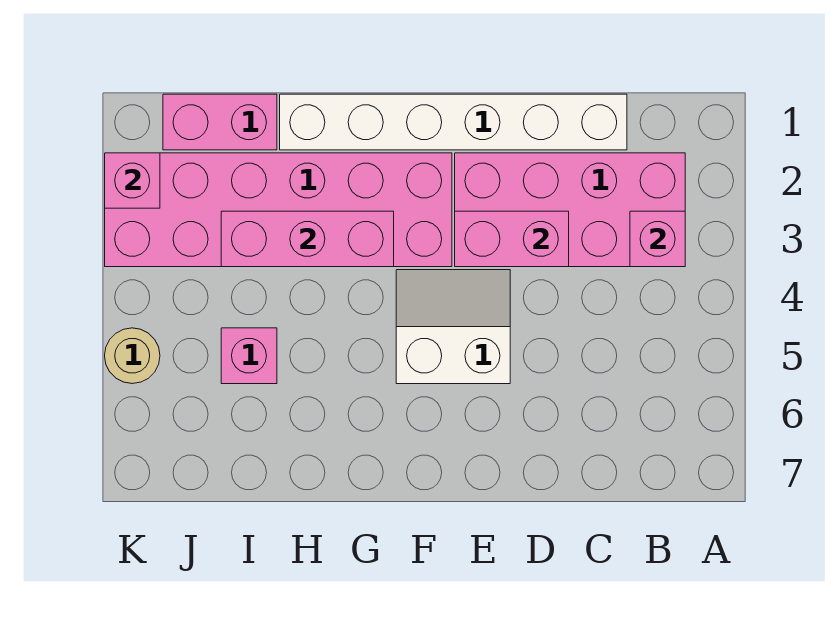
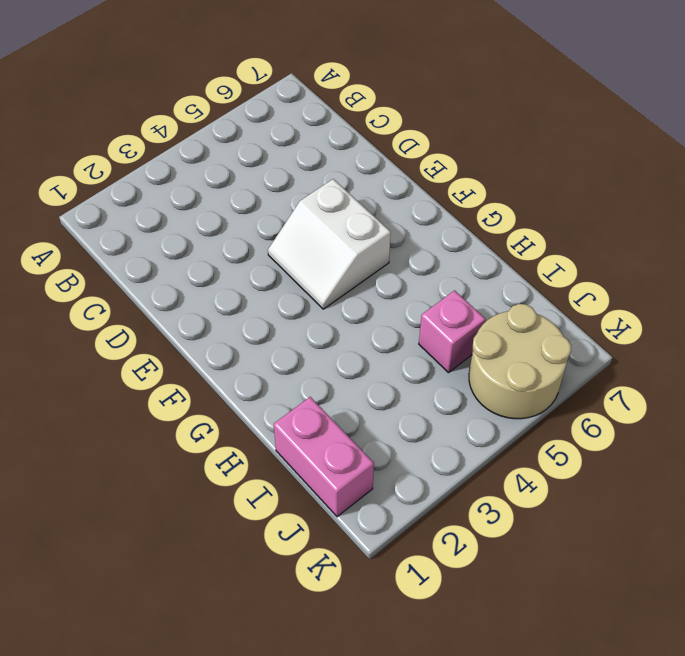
tan 2x2 round brick [469,304,571,419] -> tan 1x1 round brick [105,328,160,384]
none -> pink 2x4 brick [455,153,685,267]
none -> white 1x6 brick [280,94,627,150]

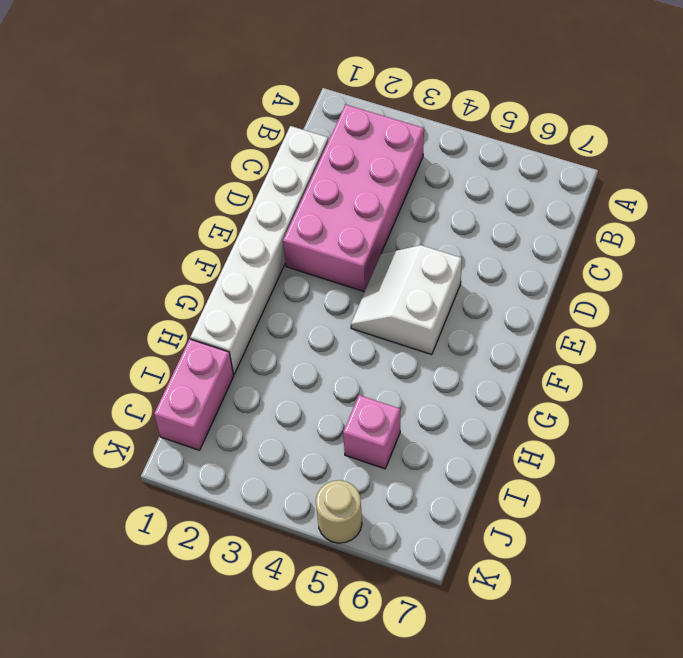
none -> pink 2x6 brick [105,153,452,267]
none -> pink 1x1 brick [630,211,685,267]

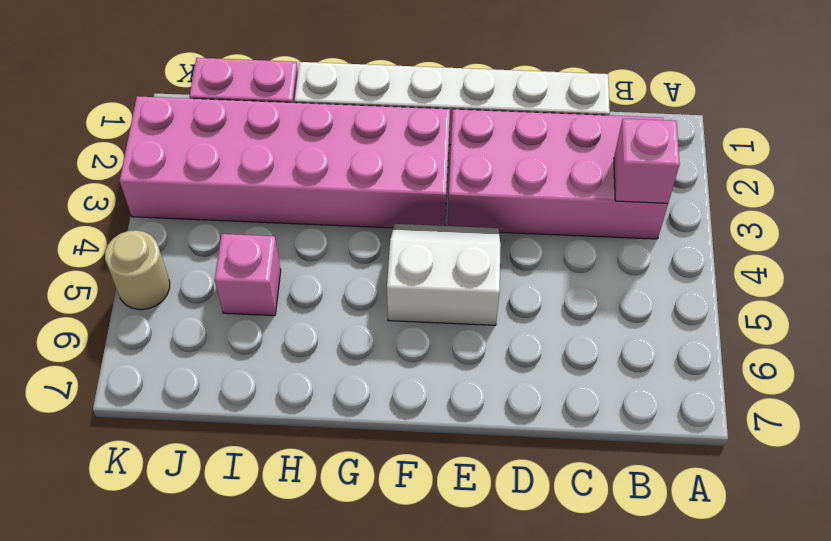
none -> pink 1x2 brick [455,211,569,267]
none -> pink 1x3 brick [221,211,394,267]

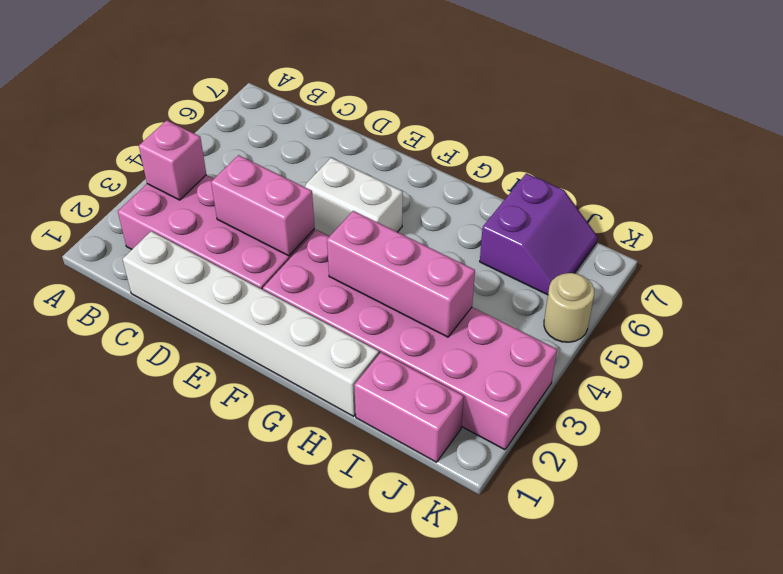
purple 2x2 slope [480,173,598,295] -> none
none -> pink 1x1 brick [221,328,277,384]
none -> pink 1x1 brick [105,153,160,208]

